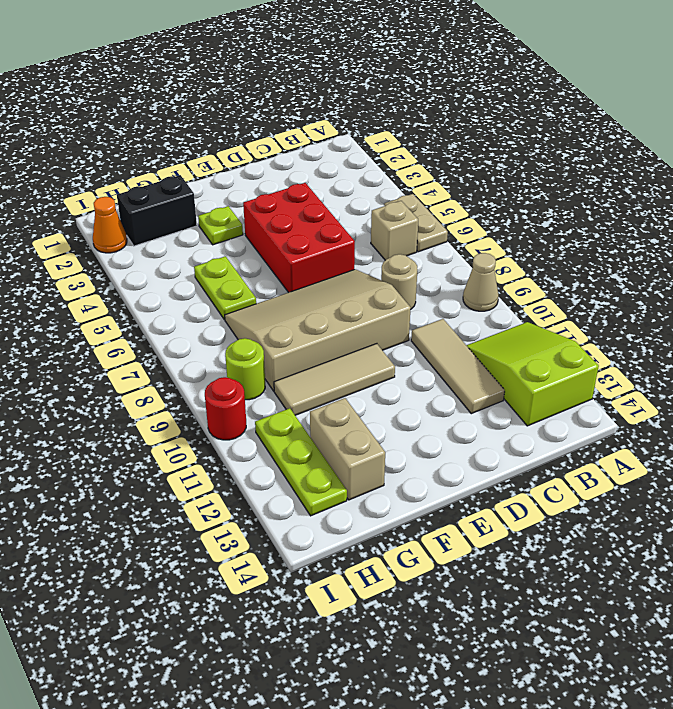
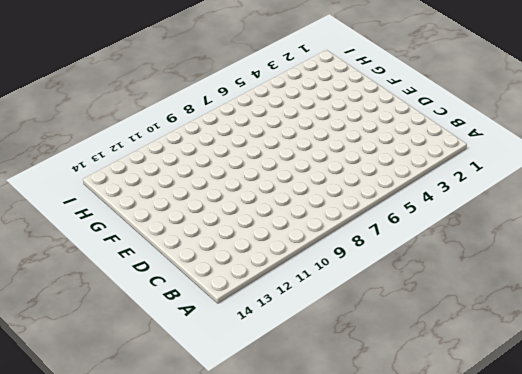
none -> tan 1x2 plate [384,194,448,252]
none -> tan 1x1 cone [463,253,499,311]
none -> lime 2x3 slope [466,322,599,426]

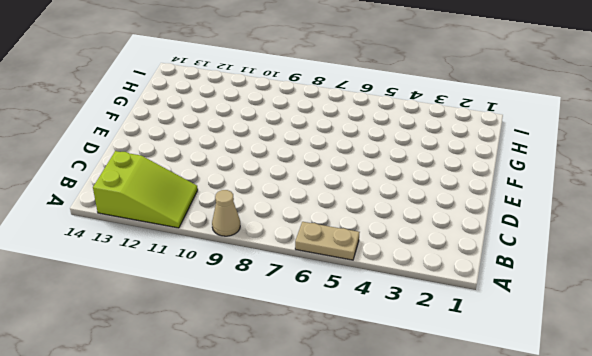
none -> tan 1x1 brick [371,201,418,260]
none -> tan 1x1 round brick [381,254,417,310]
none -> tan 1x3 tile [411,319,505,414]

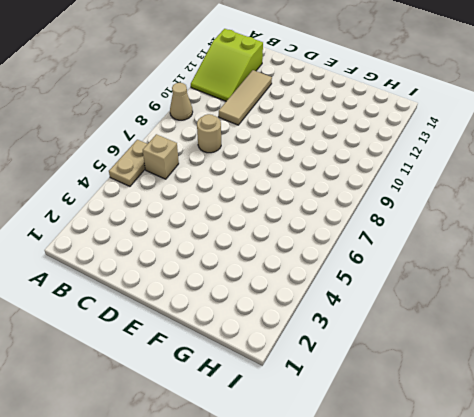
none -> red 2x3 brick [243,183,355,292]
none -> tan 3x4 slope [225,269,411,391]
none -> tan 1x3 tile [274,344,395,415]

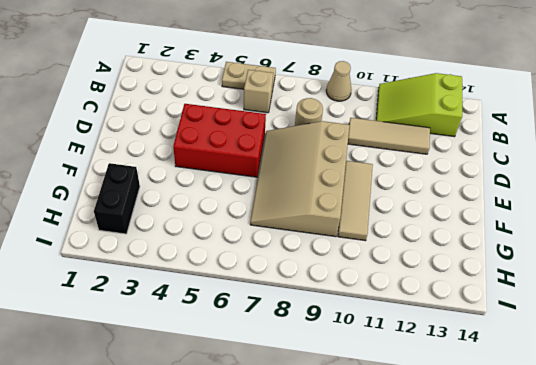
none -> lime 1x1 plate [198,206,243,245]
none -> lime 1x2 plate [194,256,256,320]
none -> tan 1x2 brick [310,398,385,500]

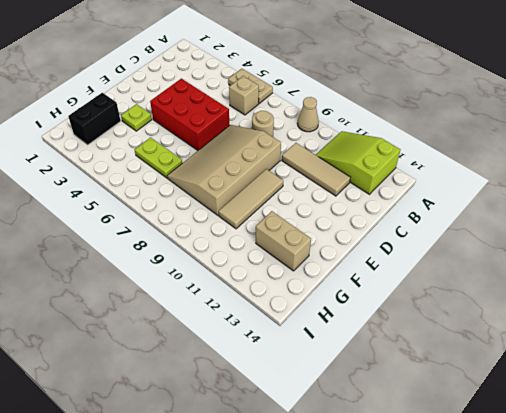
none -> lime 1x1 round brick [225,338,265,400]
none -> lime 1x3 plate [255,408,347,516]
none -> orange 1x1 cone [93,197,127,253]

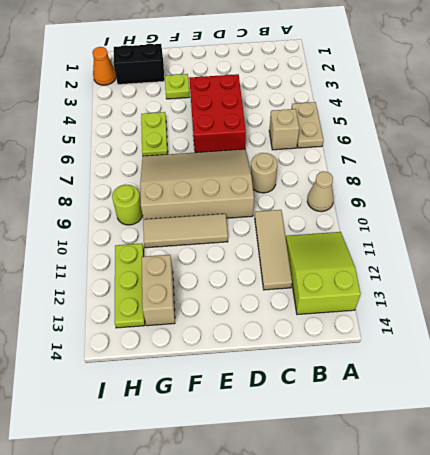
none -> red 1x1 round brick [205,377,246,440]

